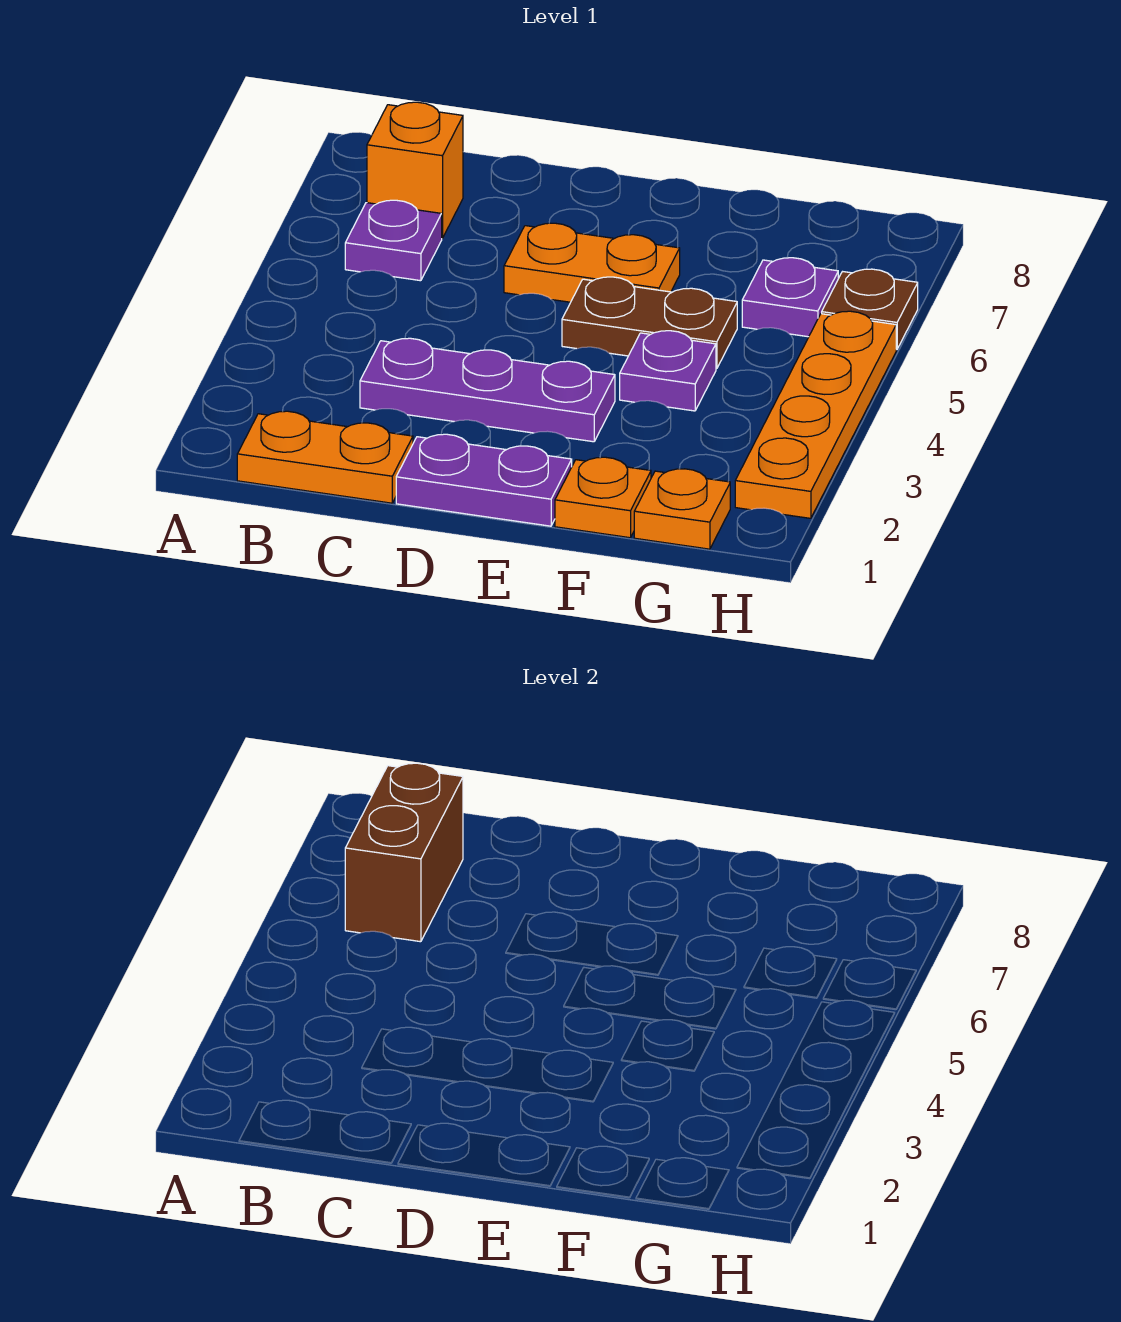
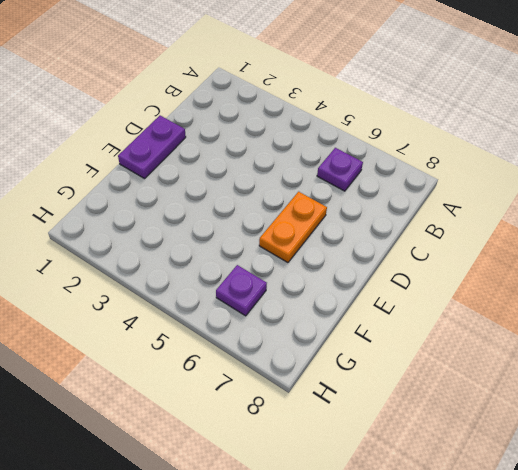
none -> orange 1x2 plate [237,411,413,503]
none -> orange 1x1 brick [367,102,463,238]
none -> purple 1x3 plate [360,338,615,442]

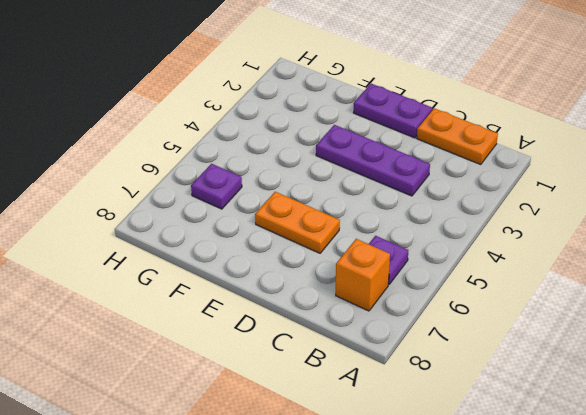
none -> brown 1x2 plate [562,277,737,369]
none -> orange 1x1 plate [555,457,651,538]
none -> purple 1x1 plate [620,331,716,411]

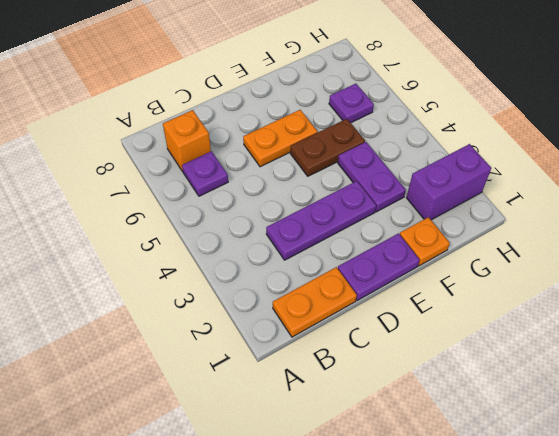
purple 1x2 plate [338,142,406,212] -> purple 1x1 plate [620,331,716,411]
purple 1x2 brick [406,144,491,220] -> orange 1x4 plate [735,311,896,518]
none -> orange 1x1 plate [634,469,730,549]
none -> brown 1x1 plate [822,269,918,349]
none -> brown 1x2 brick [345,763,463,942]

